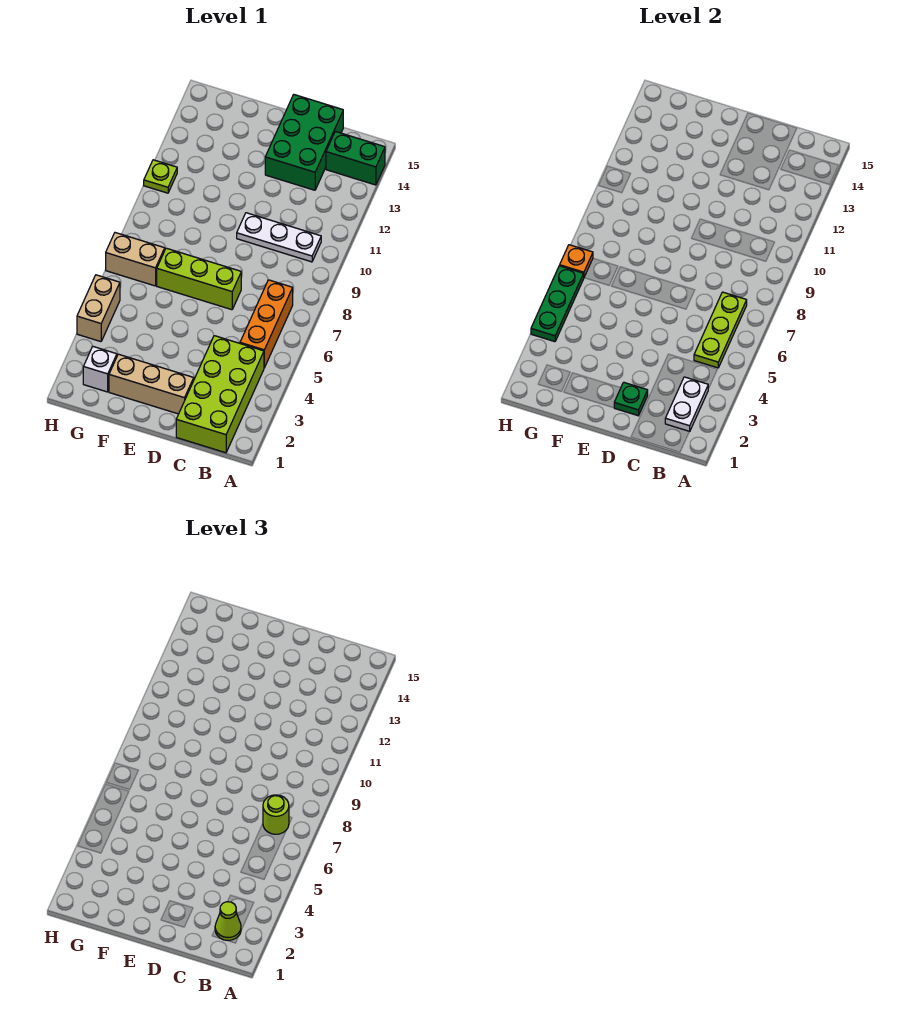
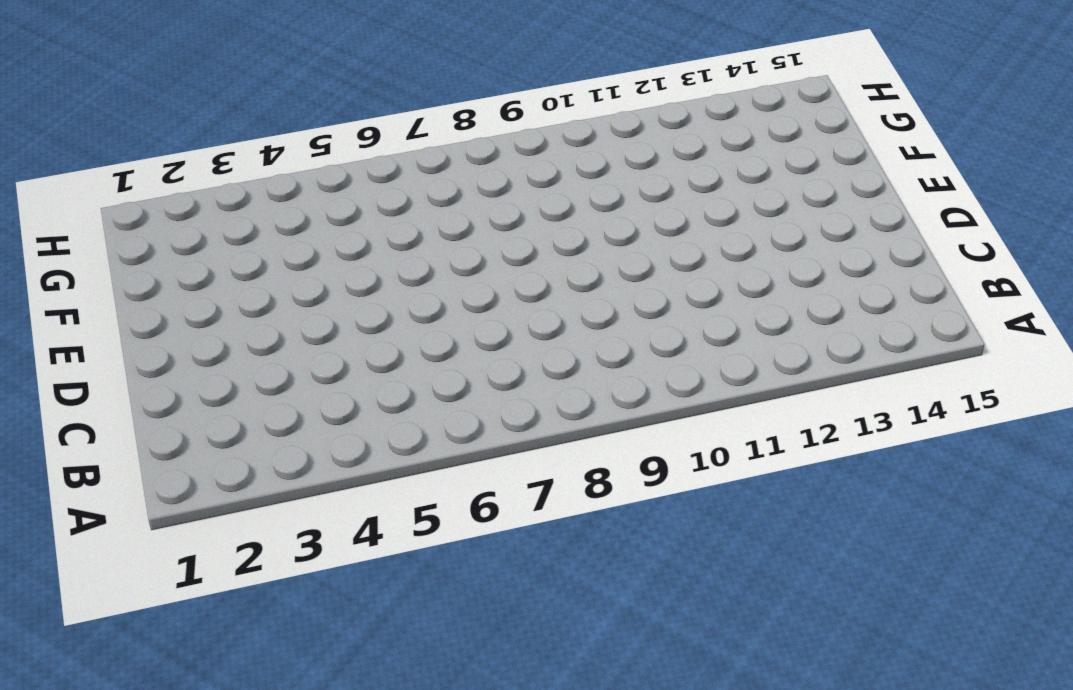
none -> green 1x2 brick [326,131,385,185]
none -> lime 2x4 brick [176,336,264,453]
none -> orange 1x3 brick [240,280,293,368]

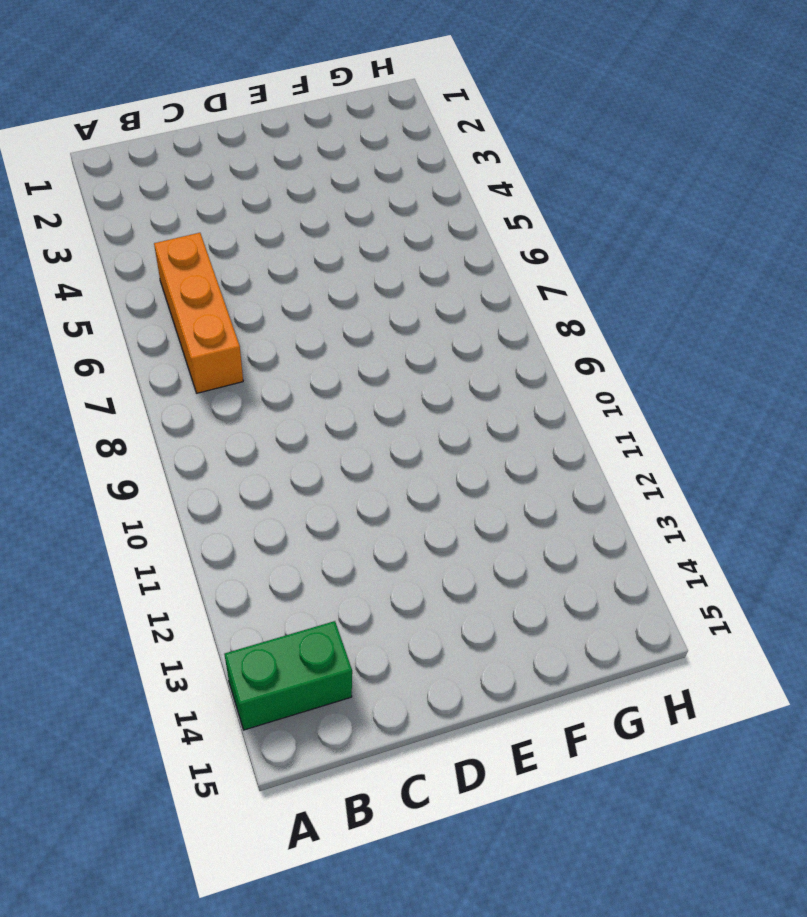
none -> lime 2x4 brick [176,336,264,453]
none -> white 1x3 plate [237,213,321,262]
none -> green 2x3 brick [265,95,343,190]

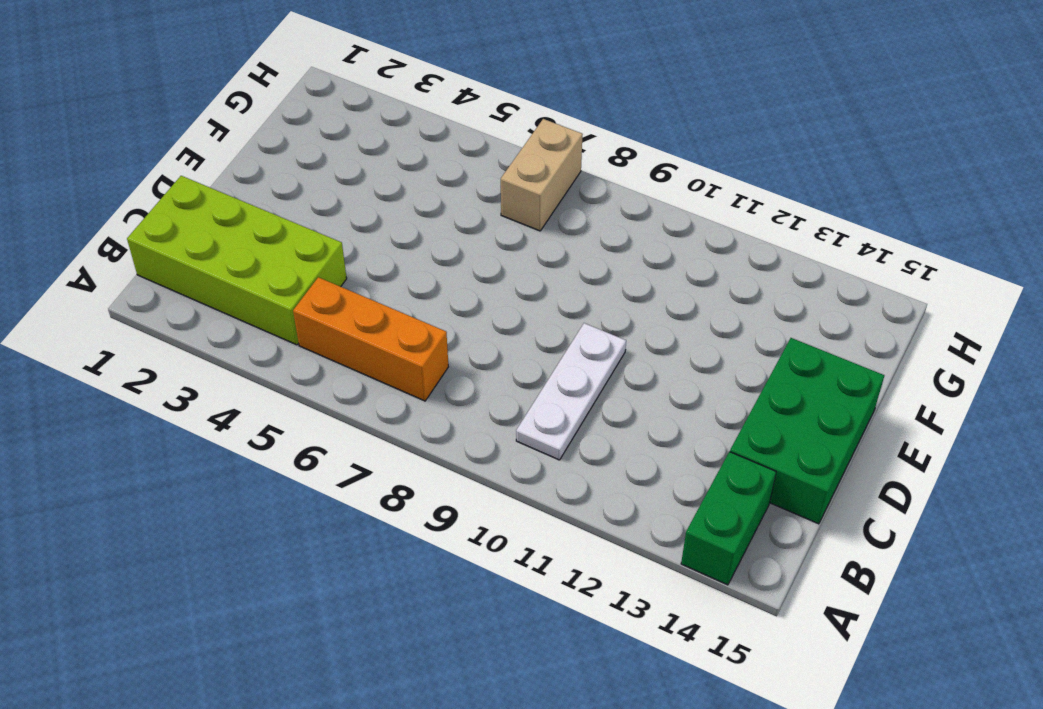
green 2x3 brick [730,338,884,524] -> green 2x3 brick turned to [265,95,343,190]
none -> tan 1x3 brick [109,354,194,414]
none -> lime 1x3 brick [157,248,241,310]
none -> white 1x1 brick [83,346,117,392]

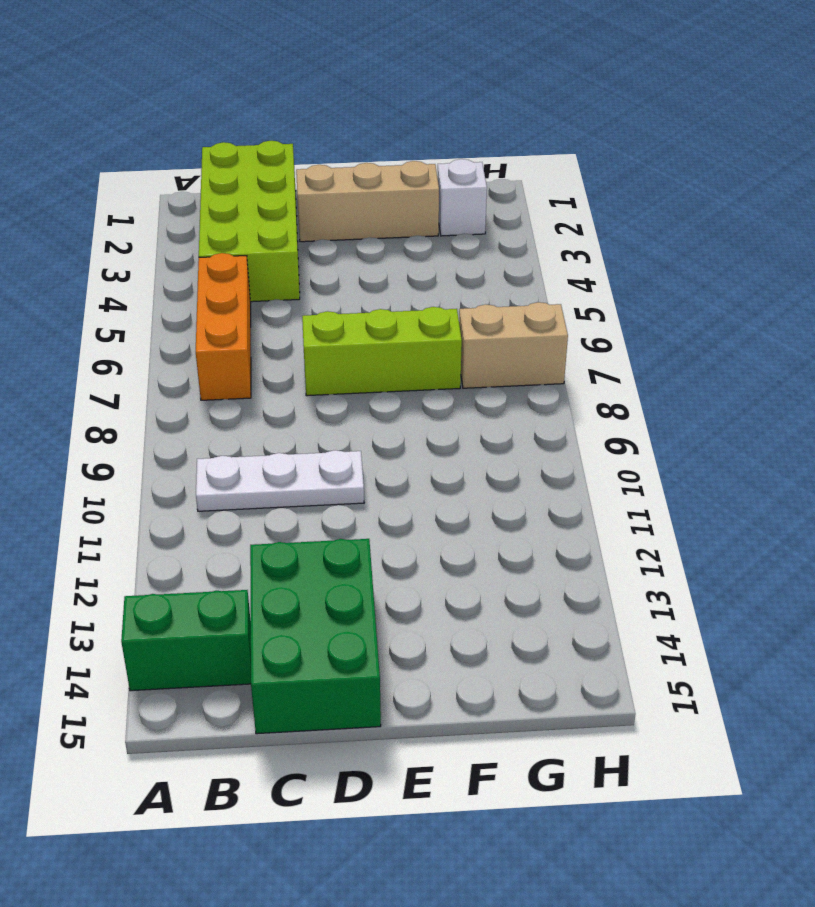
none -> tan 1x2 brick [77,275,120,342]
none -> lime 1x1 plate [144,160,177,193]
none -> white 1x2 plate [665,377,708,432]

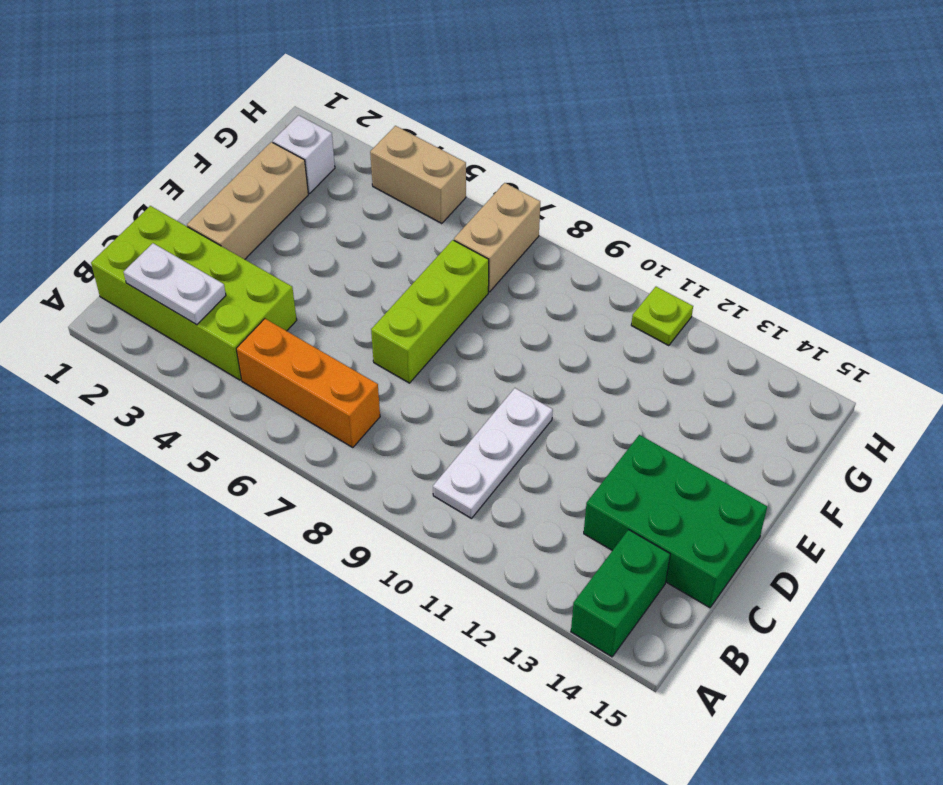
none -> lime 1x3 plate [694,292,747,368]
none -> green 1x1 plate [614,382,648,416]
none -> green 1x3 plate [531,266,584,342]

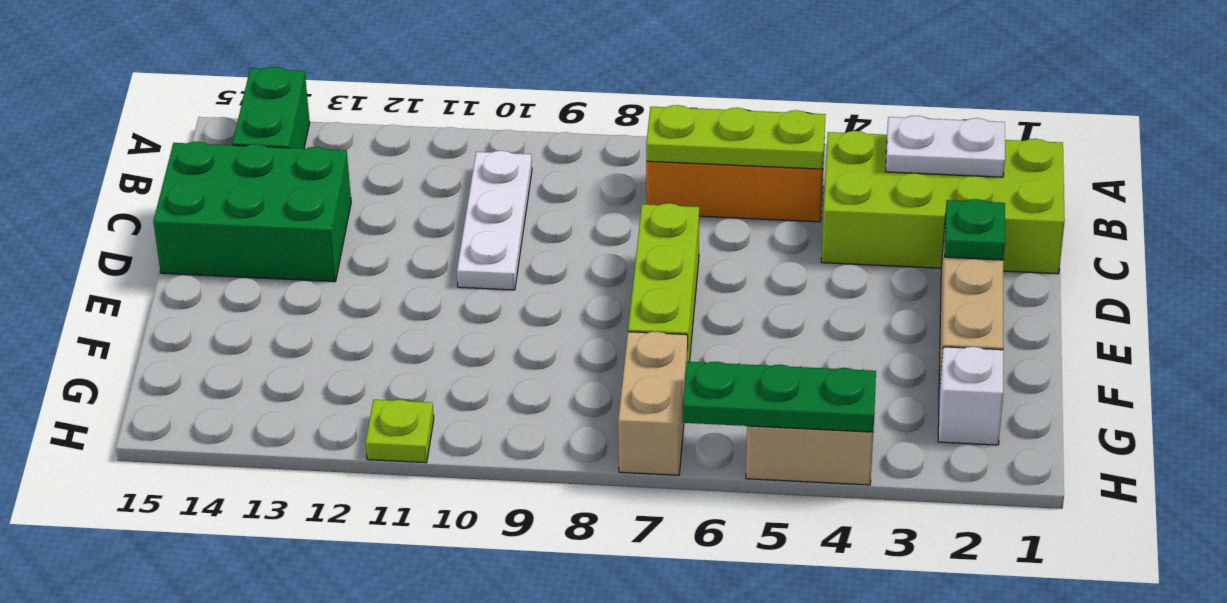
none -> orange 1x1 plate [560,245,593,277]
none -> lime 1x1 cone [215,902,241,940]
none -> lime 1x1 round brick [263,795,289,834]

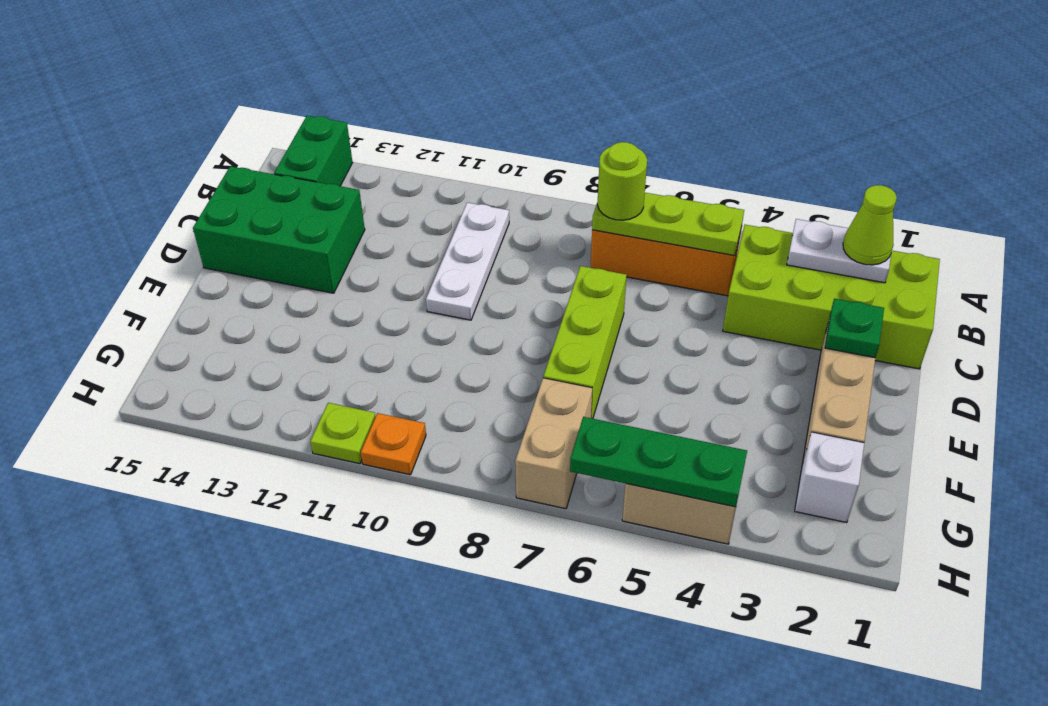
orange 1x1 plate [361,413,426,475] -> orange 1x1 plate moved to [560,245,593,277]

